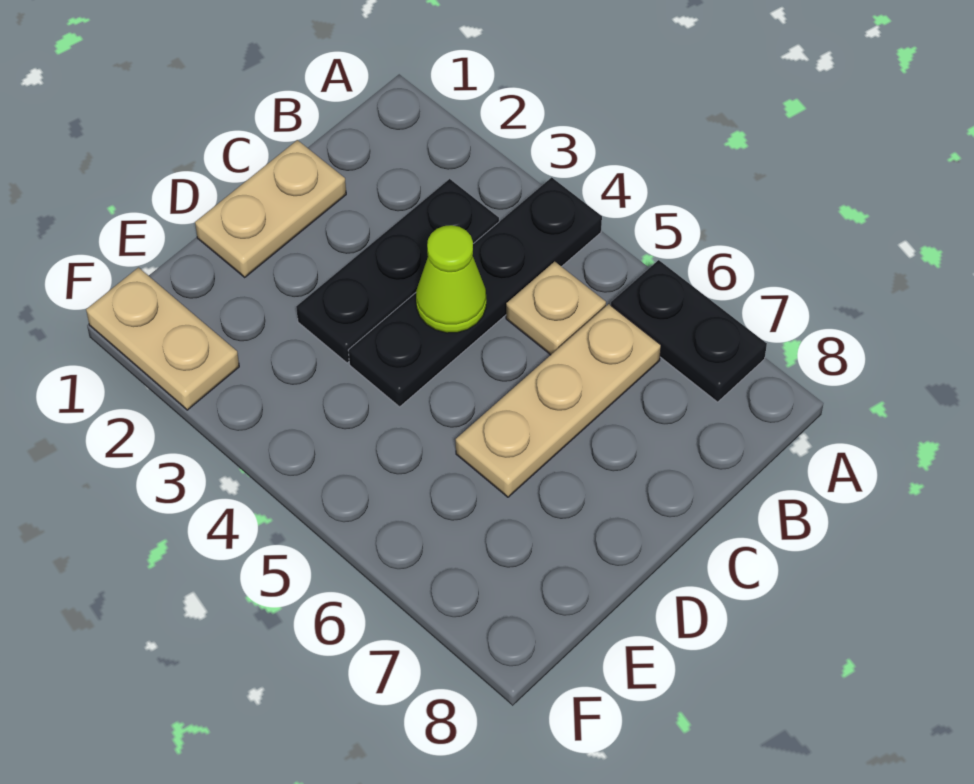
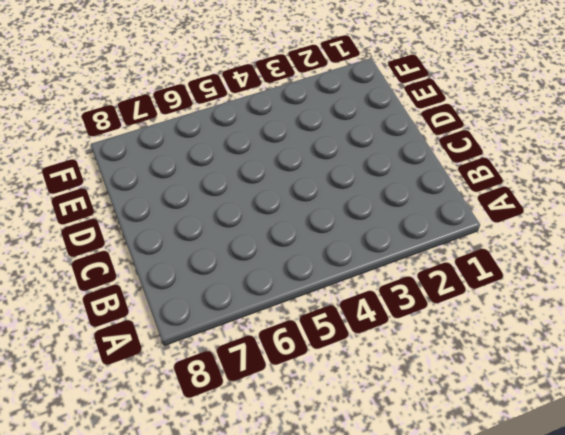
none -> black 1x4 plate [348,177,602,407]
none -> black 1x2 plate [611,260,767,402]

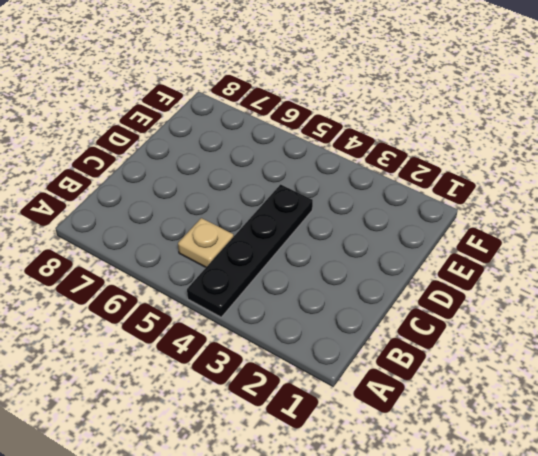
none -> black 1x2 plate [611,260,767,402]
none -> black 1x3 plate [296,179,499,363]

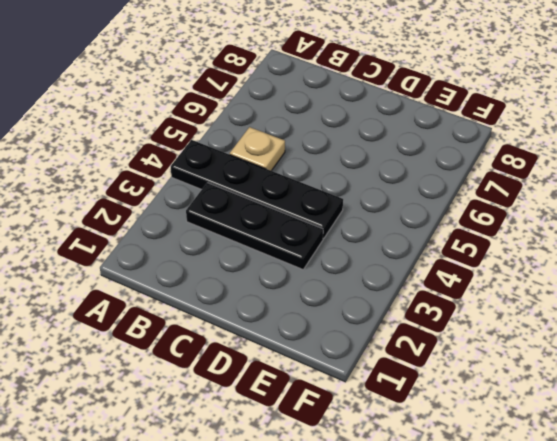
none -> black 1x2 plate [611,260,767,402]
none -> tan 1x3 plate [456,304,661,497]

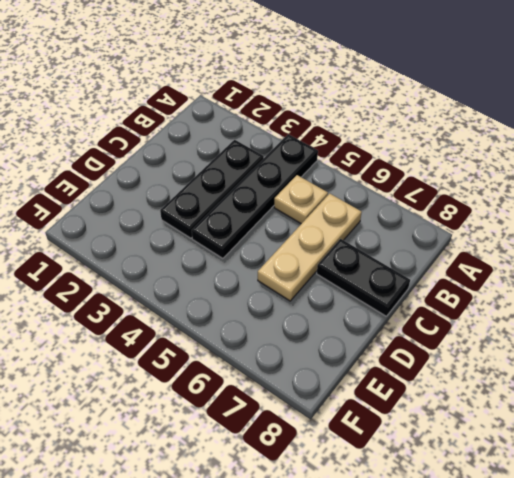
black 1x2 plate [317,239,410,316] -> black 1x2 plate moved to [611,260,767,402]
none -> tan 1x2 plate [195,140,346,277]
none -> tan 1x2 plate [86,268,239,410]

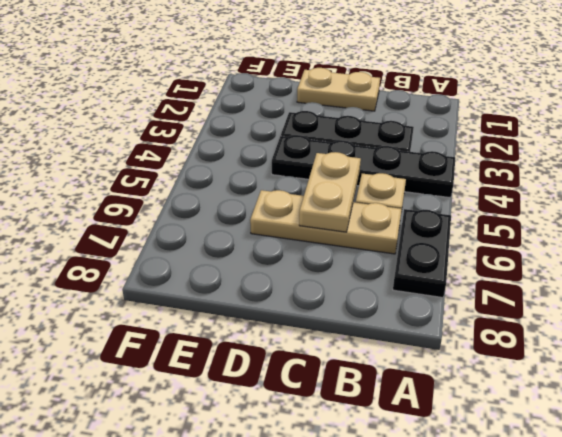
tan 1x2 plate [299,152,361,232] -> tan 1x2 plate moved to [86,268,239,410]
none -> lime 1x1 cone [416,225,486,333]

